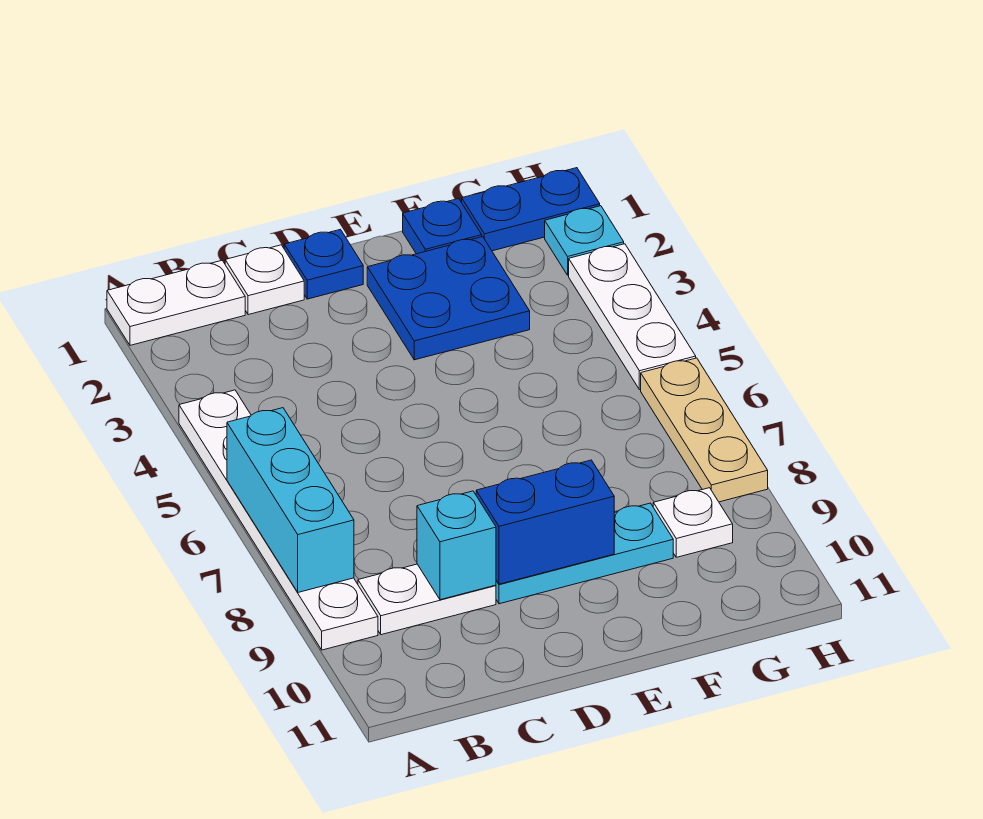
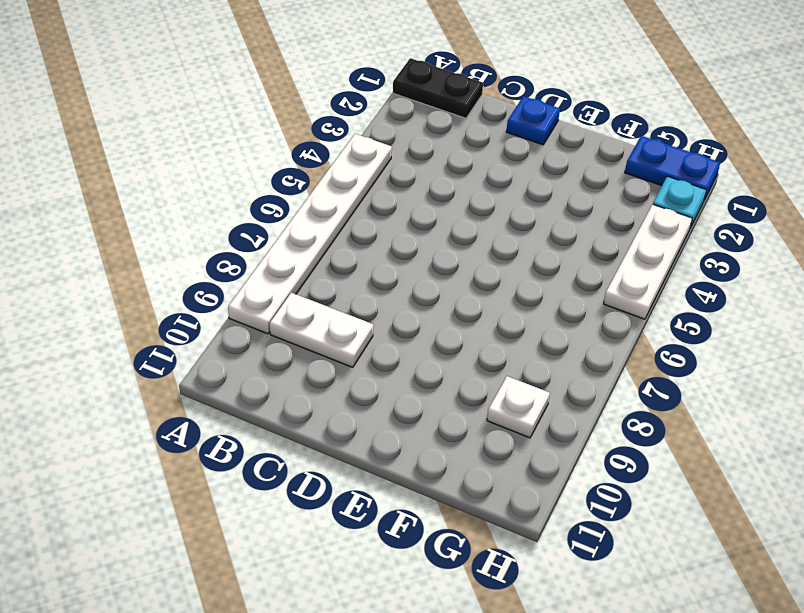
black 1x2 plate [393,58,483,118] -> white 1x2 plate [107,261,245,345]
none -> white 1x1 plate [225,245,304,315]
none -> cyan 1x3 plate [496,503,673,604]
none -> blue 2x2 plate [367,237,530,360]

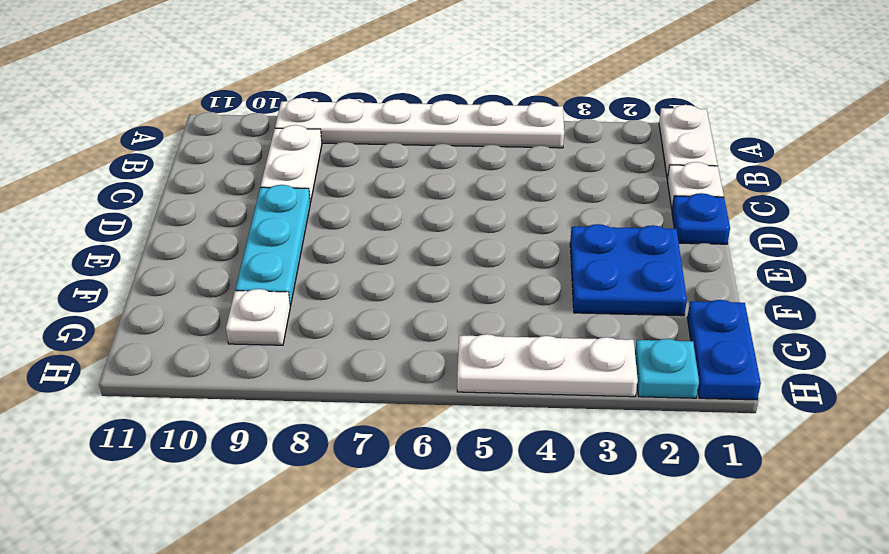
none -> blue 1x1 plate [403,199,482,254]
none -> tan 1x3 plate [641,358,768,502]
none -> cyan 1x3 brick [227,408,354,592]

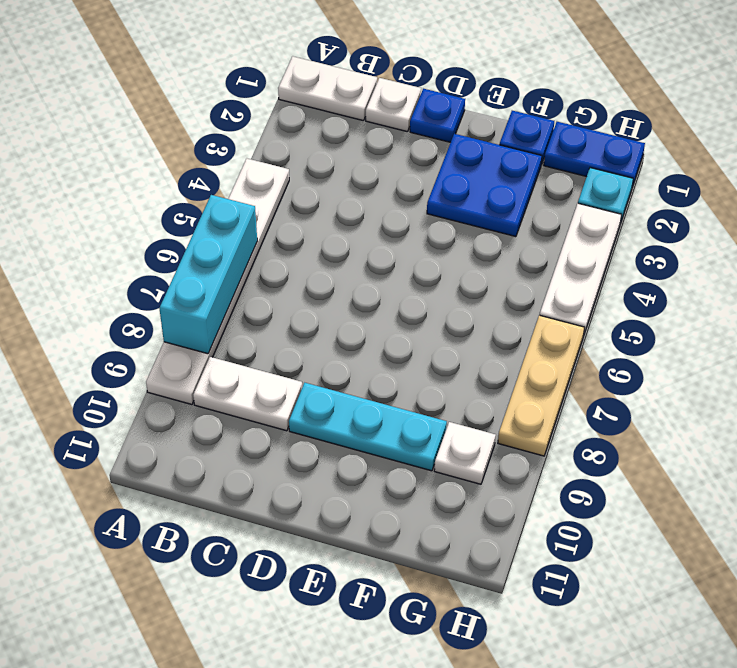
none -> cyan 1x1 brick [417,491,496,600]
none -> blue 1x2 brick [476,460,614,584]

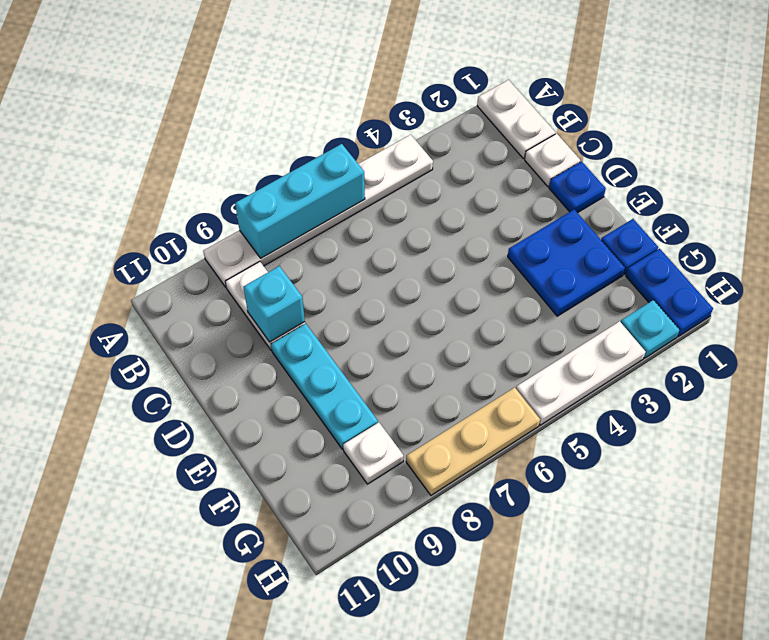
none -> blue 1x2 brick [476,460,614,584]

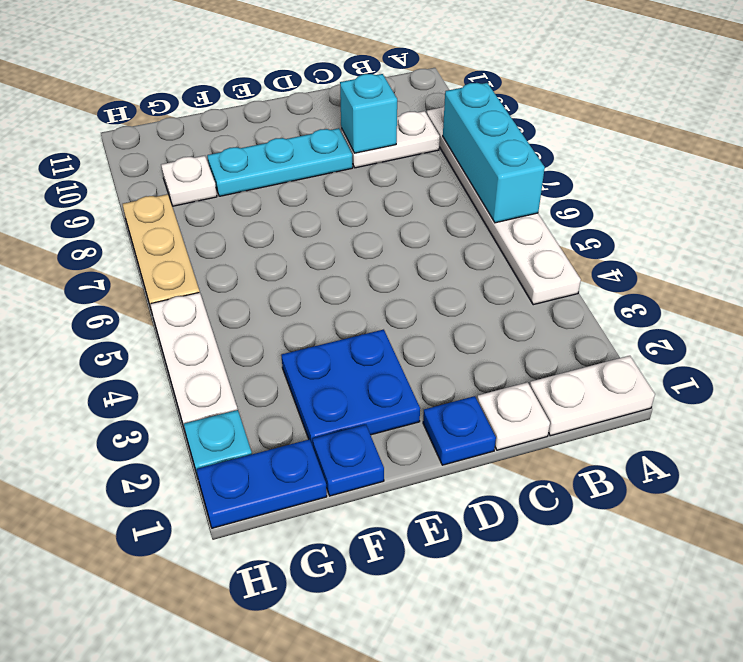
none -> blue 1x2 brick [476,460,614,584]

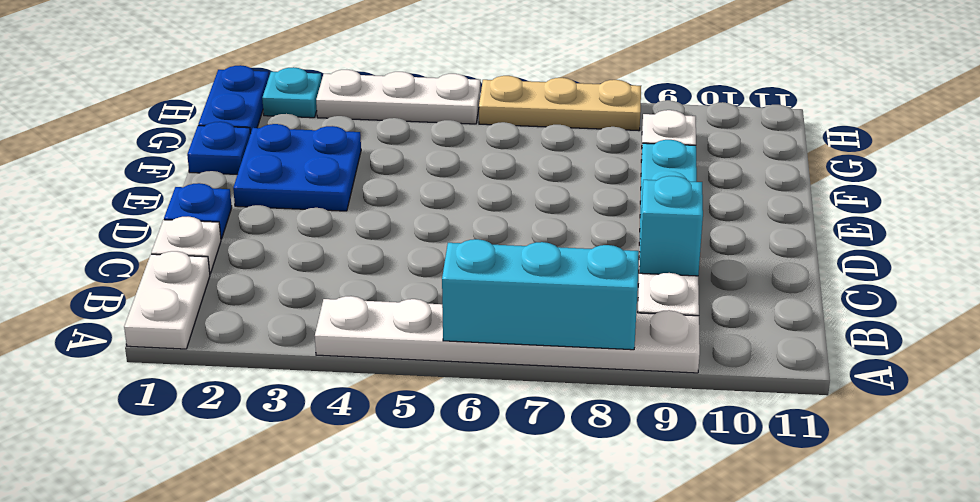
none -> blue 1x2 brick [476,460,614,584]

